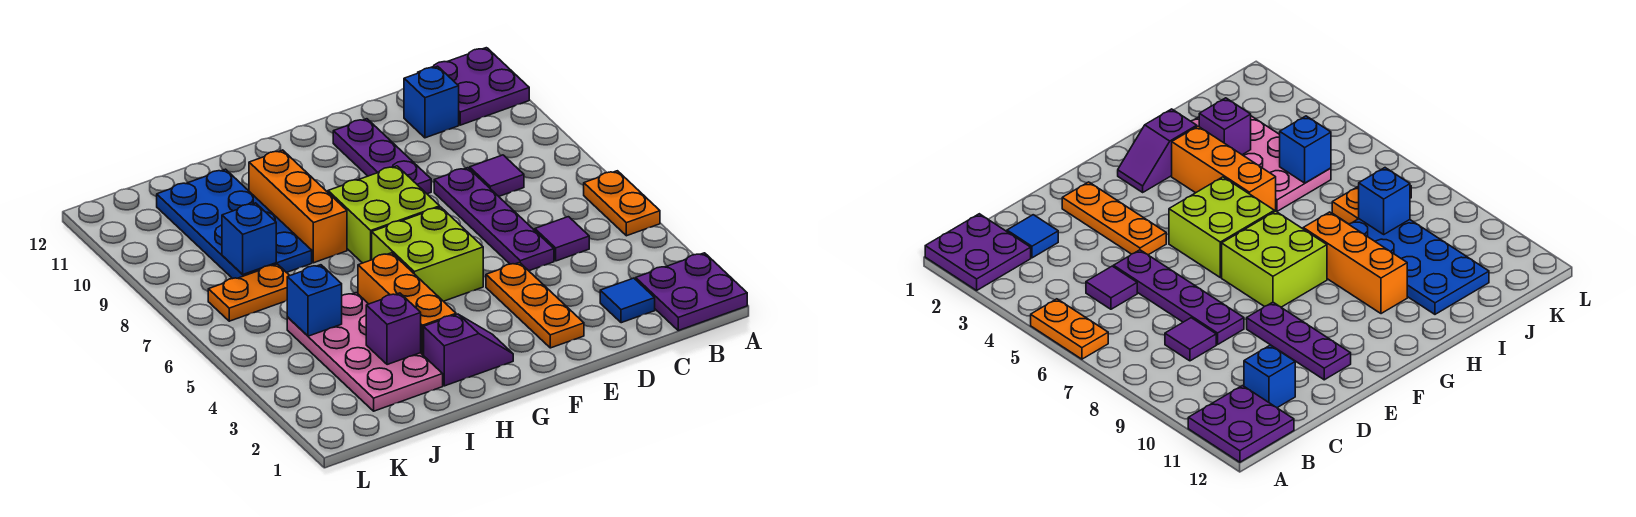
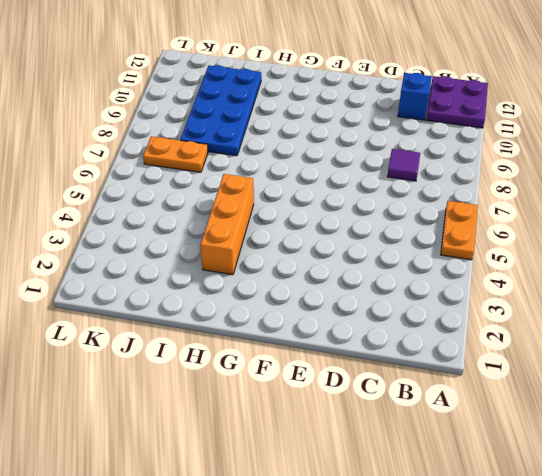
none -> purple 2x2 plate [636,253,747,330]
none -> blue 1x1 tile [600,278,655,323]
none -> purple 1x1 tile [535,217,589,261]

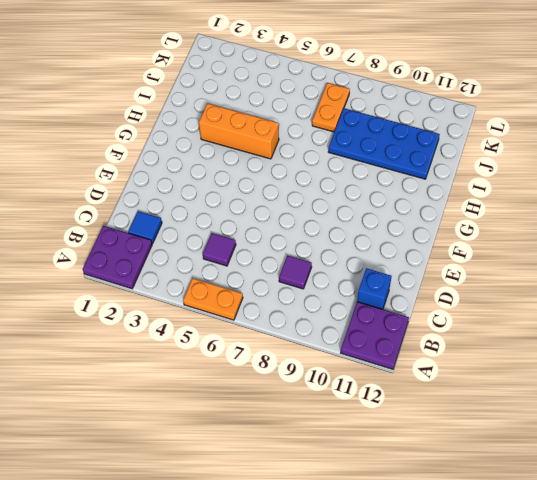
none -> purple 1x4 plate [434,168,554,271]
none -> orange 1x3 plate [486,263,584,348]
none -> purple 1x3 plate [333,119,431,194]

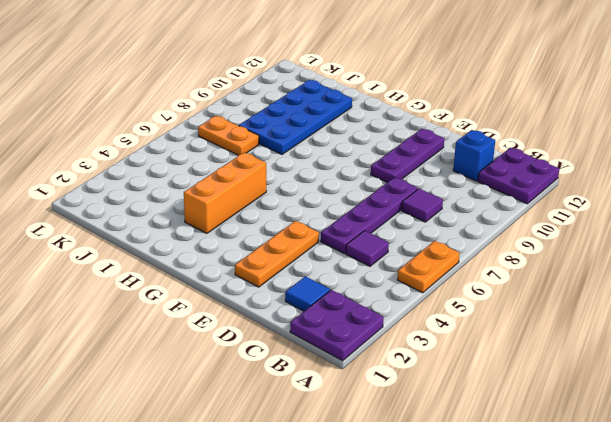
none -> lime 2x2 brick [372,207,483,301]
none -> lime 2x2 brick [328,166,440,263]
none -> purple 1x2 slope [424,314,513,386]

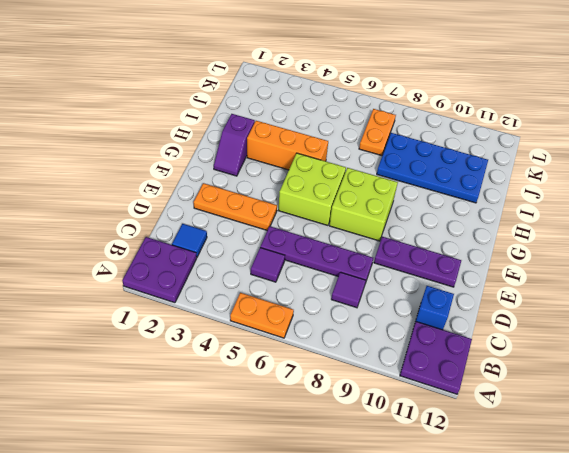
none -> orange 1x3 brick [249,150,347,263]
none -> pink 2x4 plate [287,293,443,411]
none -> purple 1x1 brick [366,293,421,365]

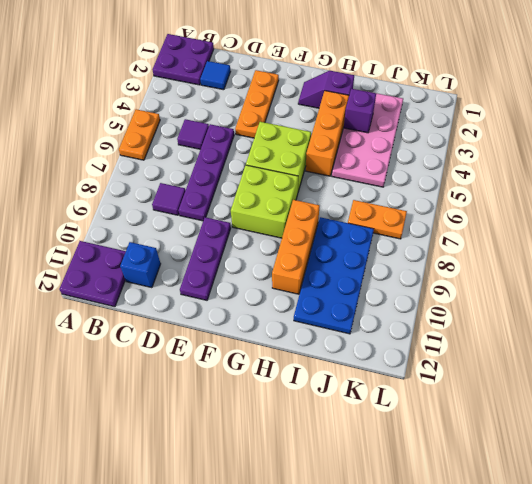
none -> blue 1x1 brick [287,265,342,336]
none -> blue 1x1 brick [222,203,276,275]

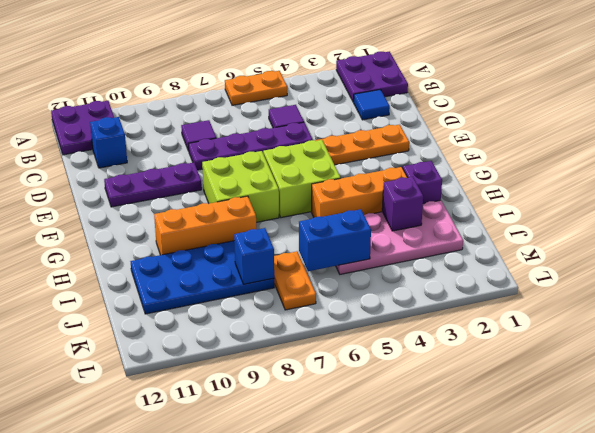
blue 1x2 brick [299,209,371,271] -> blue 1x1 brick [287,265,342,336]

